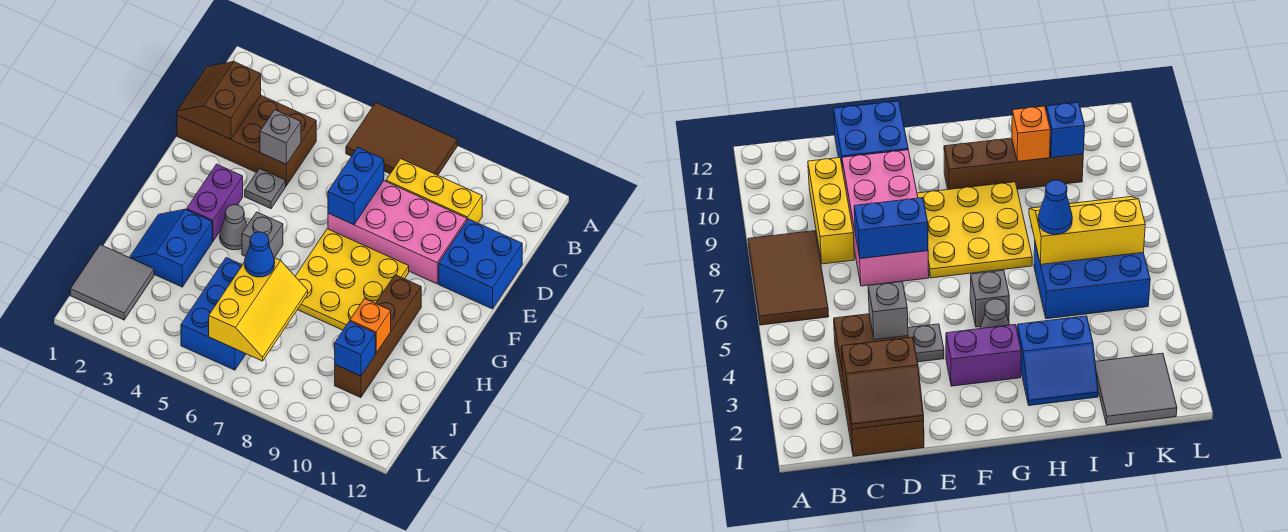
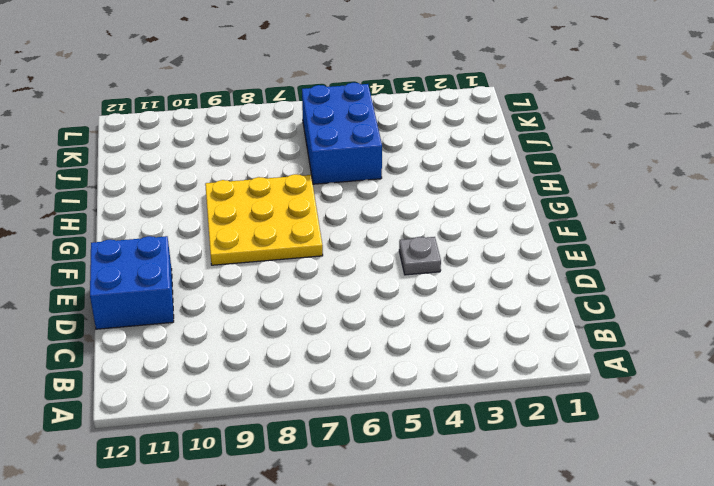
none -> brown 2x3 tile [346,103,457,175]
none -> brown 2x4 brick [177,96,316,186]
none -> yellow 1x3 brick [386,159,482,223]

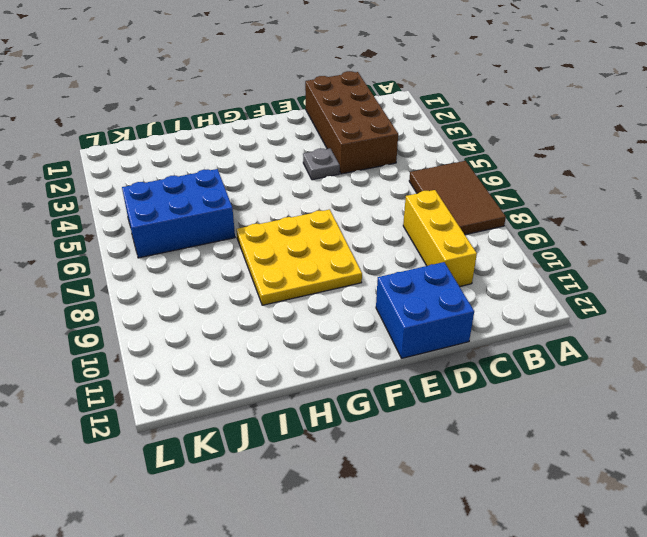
none -> pink 2x4 brick [328,181,467,284]
none -> purple 1x2 brick [187,164,243,242]
none -> grey 1x1 cone [220,205,247,250]

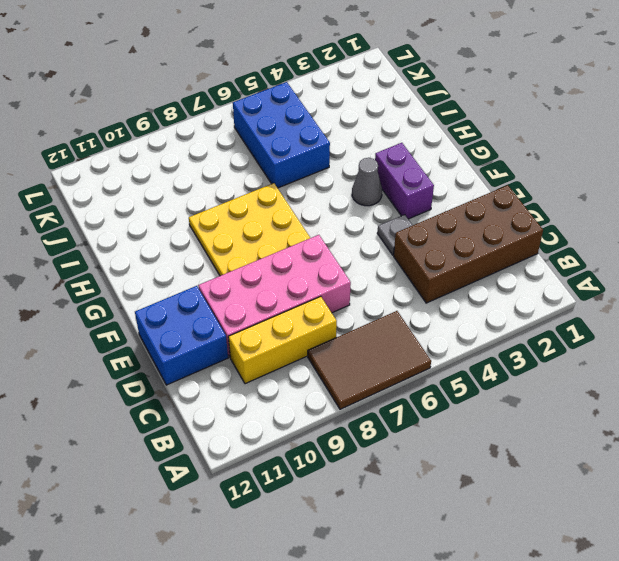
none -> grey 1x1 brick [242,212,283,258]
none -> brown 1x4 brick [335,275,421,398]
none -> blue 2x2 slope [129,209,212,287]

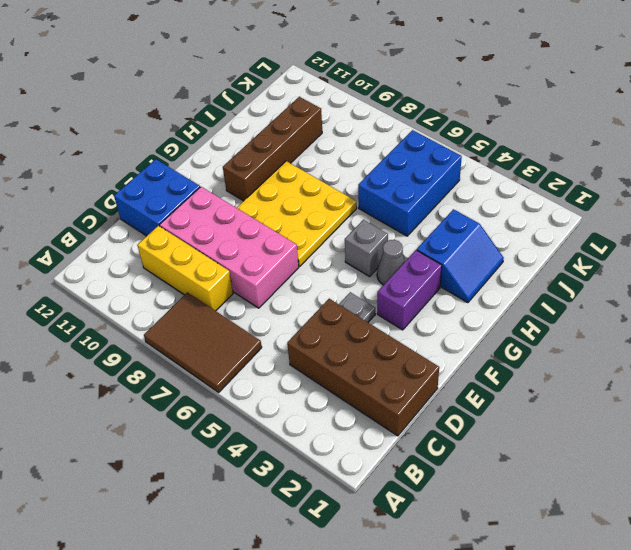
none -> grey 2x2 tile [70,245,154,320]
none -> brown 2x2 slope [177,61,261,139]
none -> grey 1x1 brick [260,110,301,164]

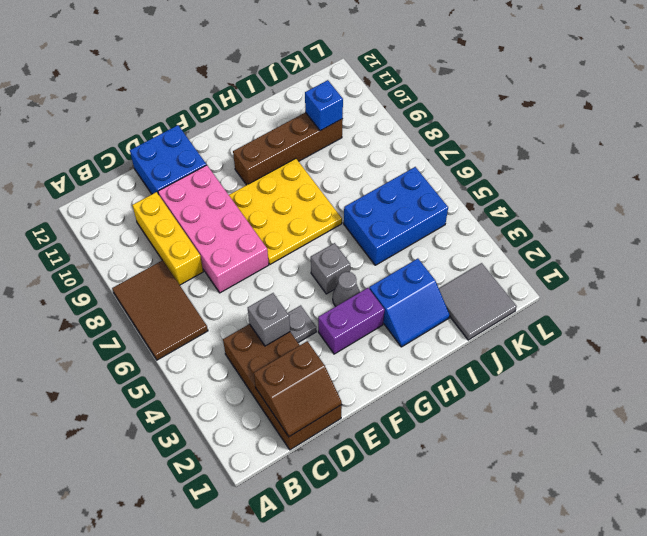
none -> blue 1x2 brick [328,147,384,225]
none -> yellow 2x3 slope [209,258,308,361]
none -> orange 1x1 brick [350,299,391,353]

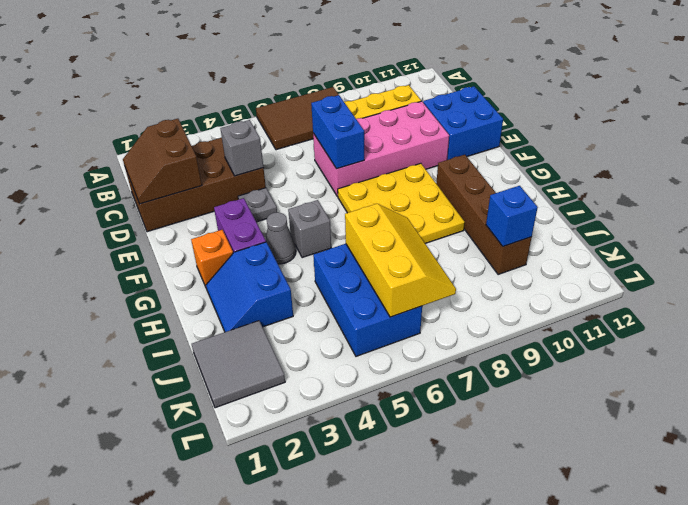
orange 1x1 brick [191,230,233,287] -> orange 1x1 brick moved to [350,299,391,353]
none -> blue 1x1 cone [245,232,275,277]

